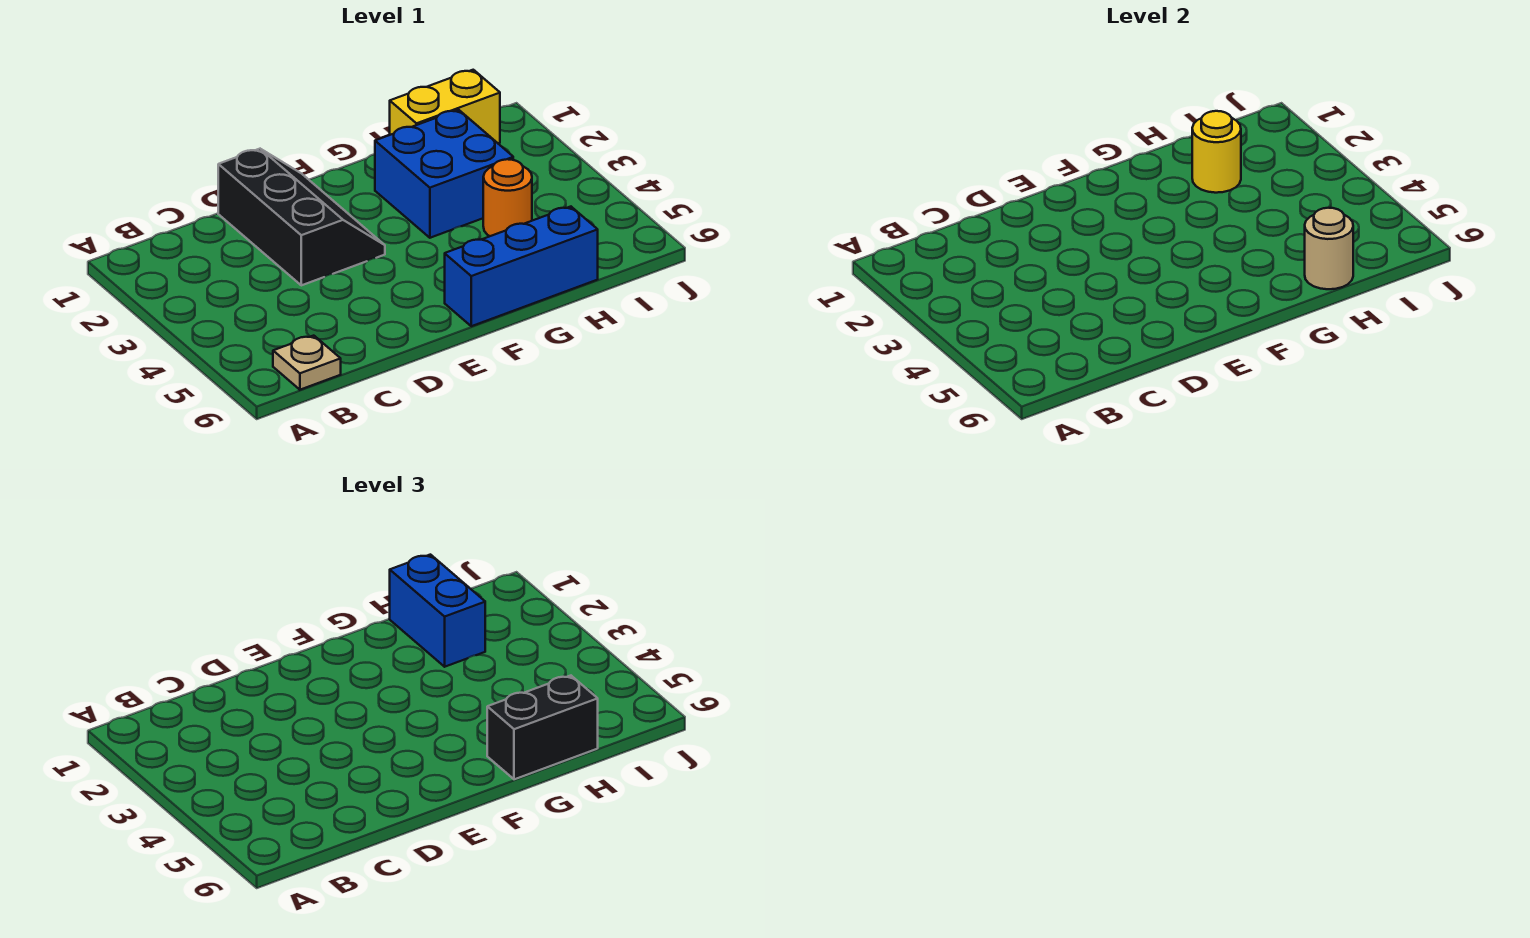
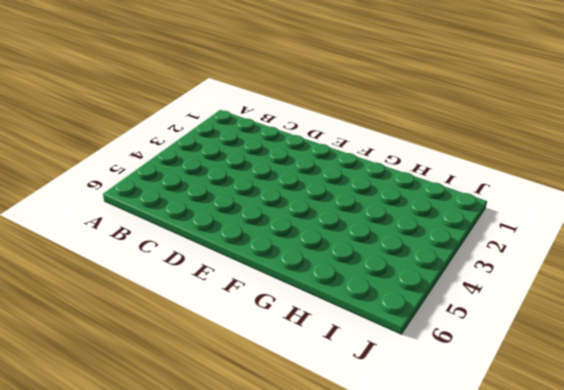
none -> tan 1x1 plate [273,336,341,390]
none -> black 2x3 slope [218,149,385,285]

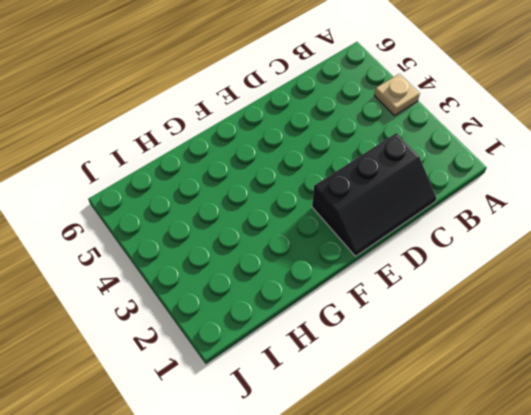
tan 1x1 plate [374,74,420,116] -> tan 1x1 plate moved to [273,336,341,390]
black 2x3 slope [312,133,436,256] -> black 2x3 slope turned to [218,149,385,285]
none -> blue 1x3 brick [445,207,598,326]
none -> blue 2x2 brick [375,110,513,238]

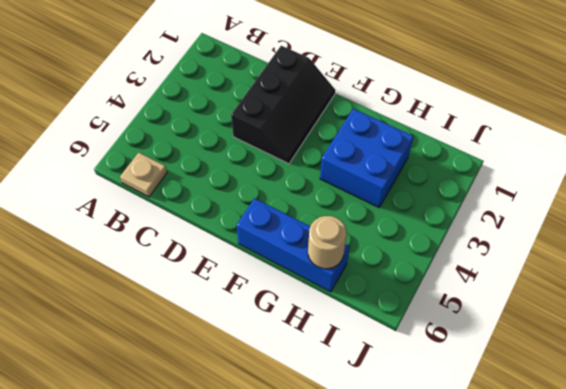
none -> yellow 1x2 brick [390,70,500,143]
none -> orange 1x1 round brick [483,159,532,236]

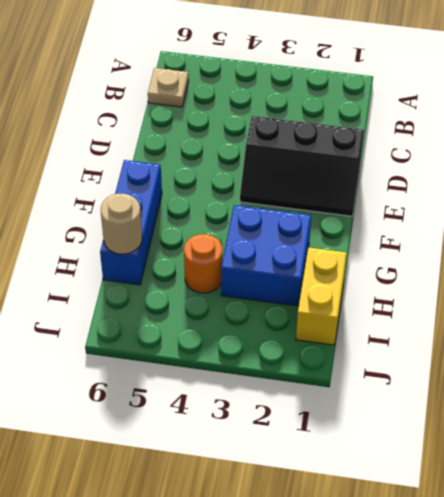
none -> yellow 1x1 round brick [1192,111,1241,193]
none -> black 1x2 brick [487,676,598,779]

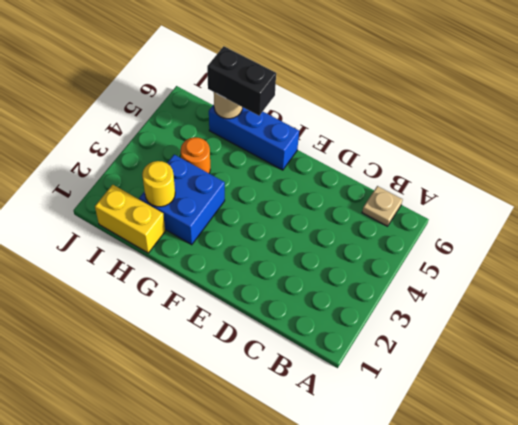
none -> black 2x3 slope [218,149,385,285]
none -> blue 1x2 brick [390,555,485,667]

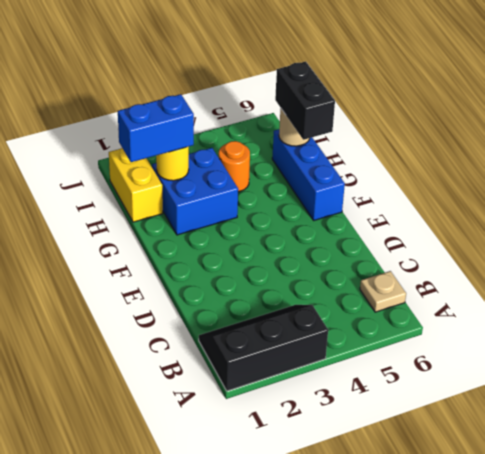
black 2x3 slope [199,305,328,391] -> black 2x3 slope moved to [218,149,385,285]

